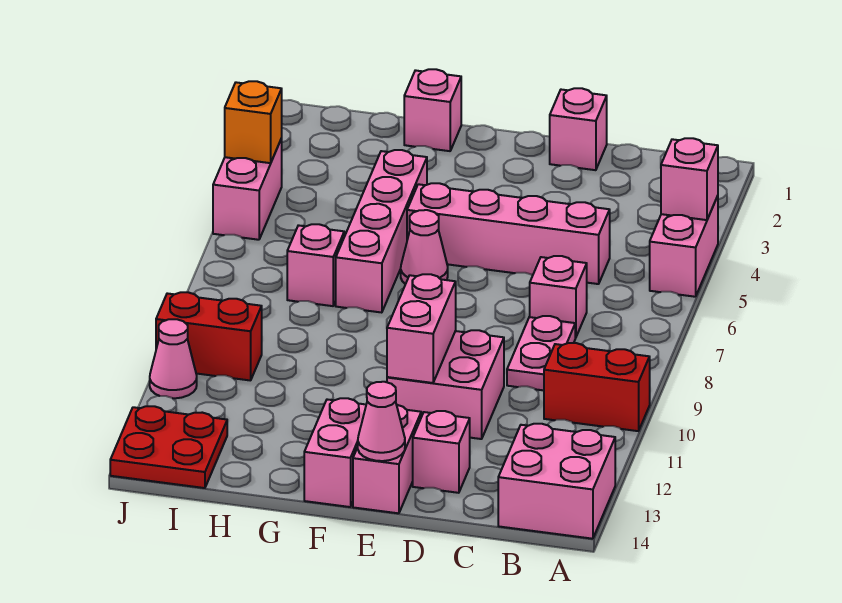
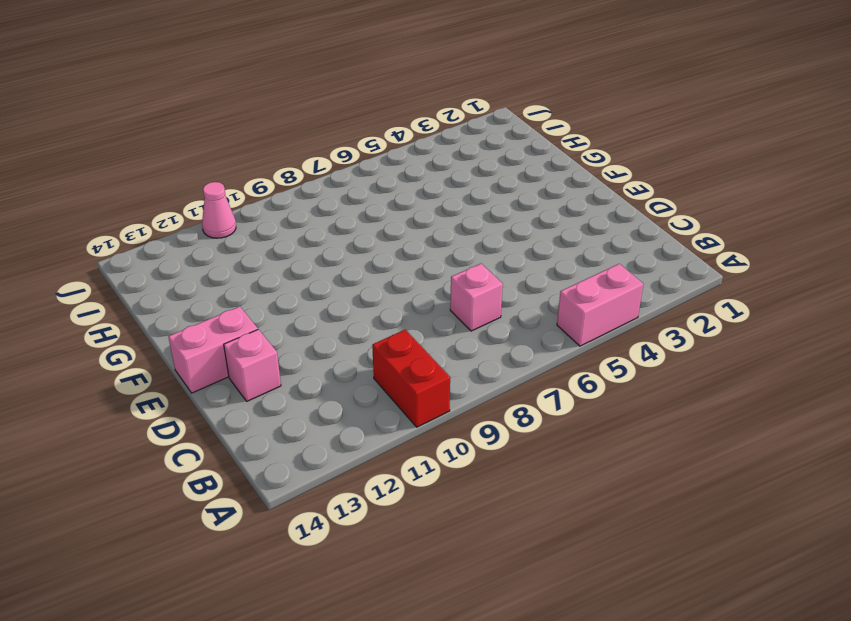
none -> pink 2x2 brick [498,424,615,539]
none -> pink 1x4 brick [407,183,610,284]
none -> pink 1x2 plate [507,316,575,390]

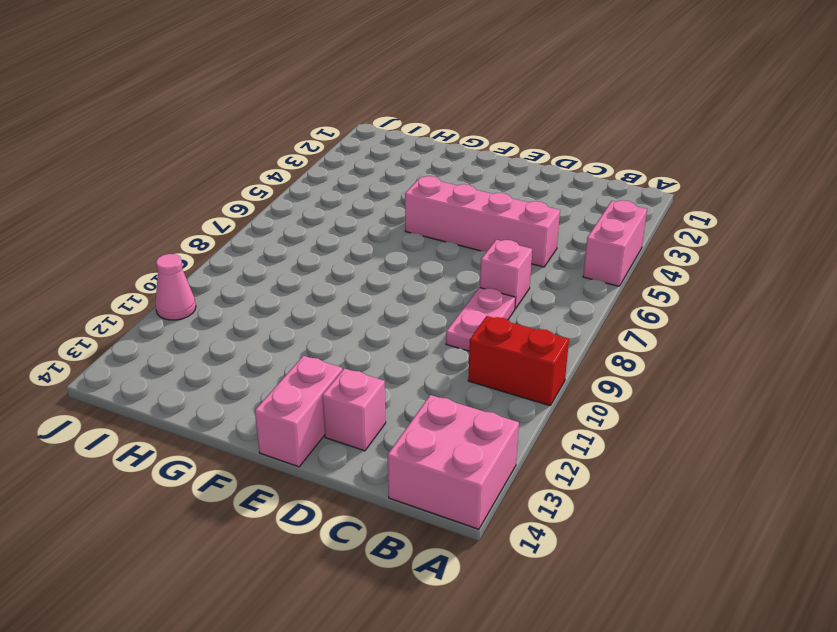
none -> pink 1x1 brick [550,88,607,170]
none -> pink 2x2 brick [387,330,504,439]
none -> pink 1x1 cone [401,210,448,284]

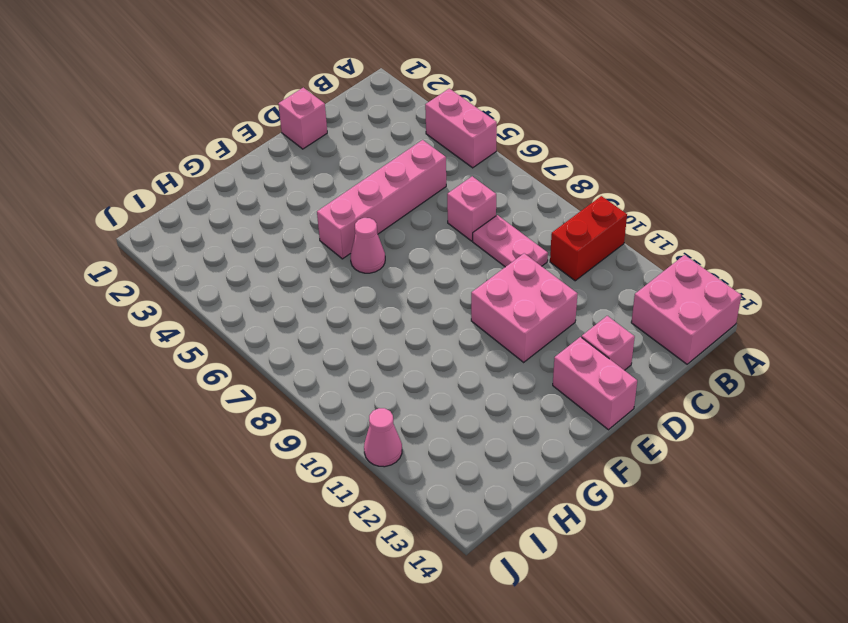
none -> pink 1x2 brick [304,398,366,507]
none -> pink 1x1 brick [404,69,461,151]
none -> pink 1x4 brick [336,150,427,313]

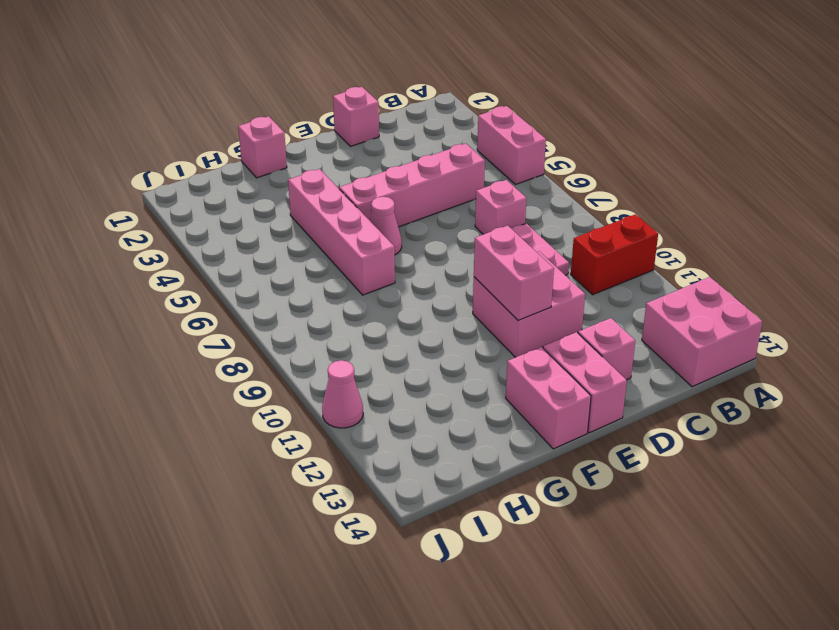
none -> pink 1x1 brick [287,224,344,306]
none -> red 1x2 brick [156,292,262,381]
none -> red 2x2 plate [110,406,227,488]

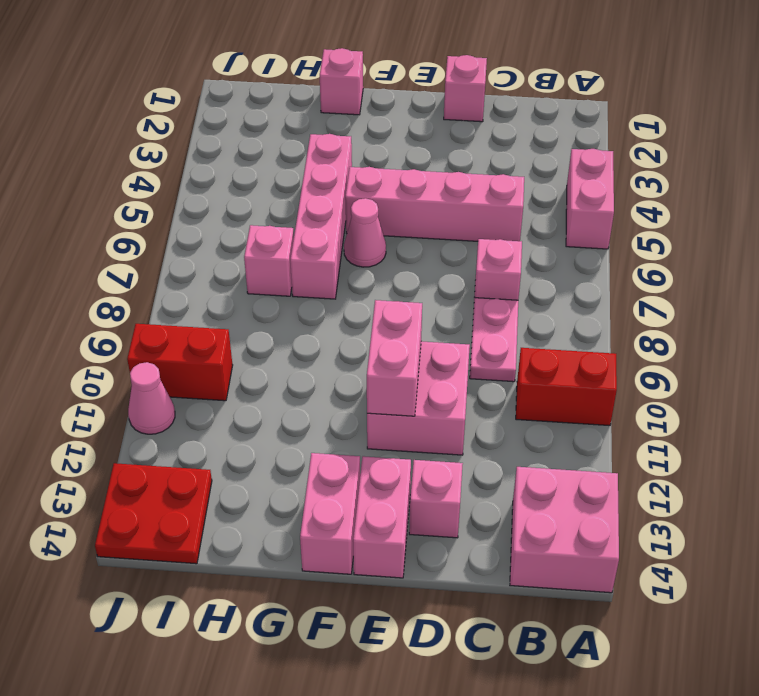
none -> pink 1x2 brick [213,139,282,240]
none -> pink 1x1 brick [661,138,718,220]
none -> pink 1x1 cone [358,382,405,461]

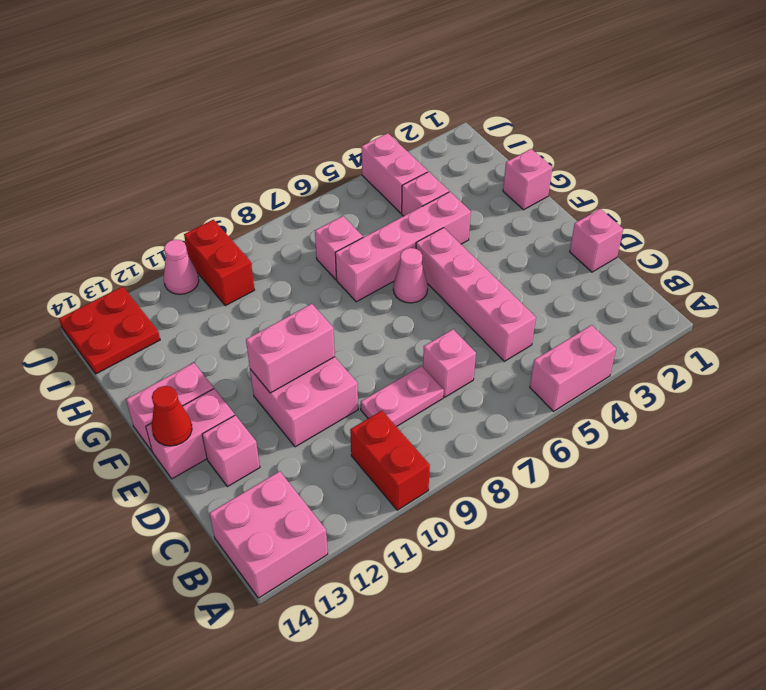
red 1x1 cone [152,386,192,446] -> pink 1x1 cone [358,382,405,461]
pink 1x1 brick [402,172,449,216] -> pink 1x1 brick moved to [661,138,718,220]
pink 1x2 brick [362,133,428,213] -> pink 1x2 brick turned to [213,139,282,240]
none -> orange 1x1 brick [225,81,282,163]

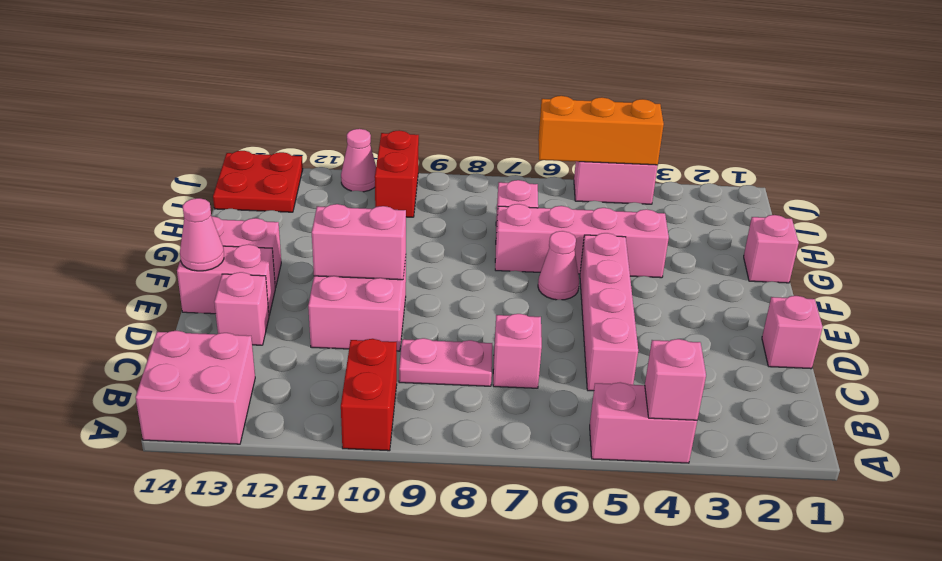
orange 1x3 brick [538,96,664,165] -> orange 1x1 brick [225,81,282,163]

